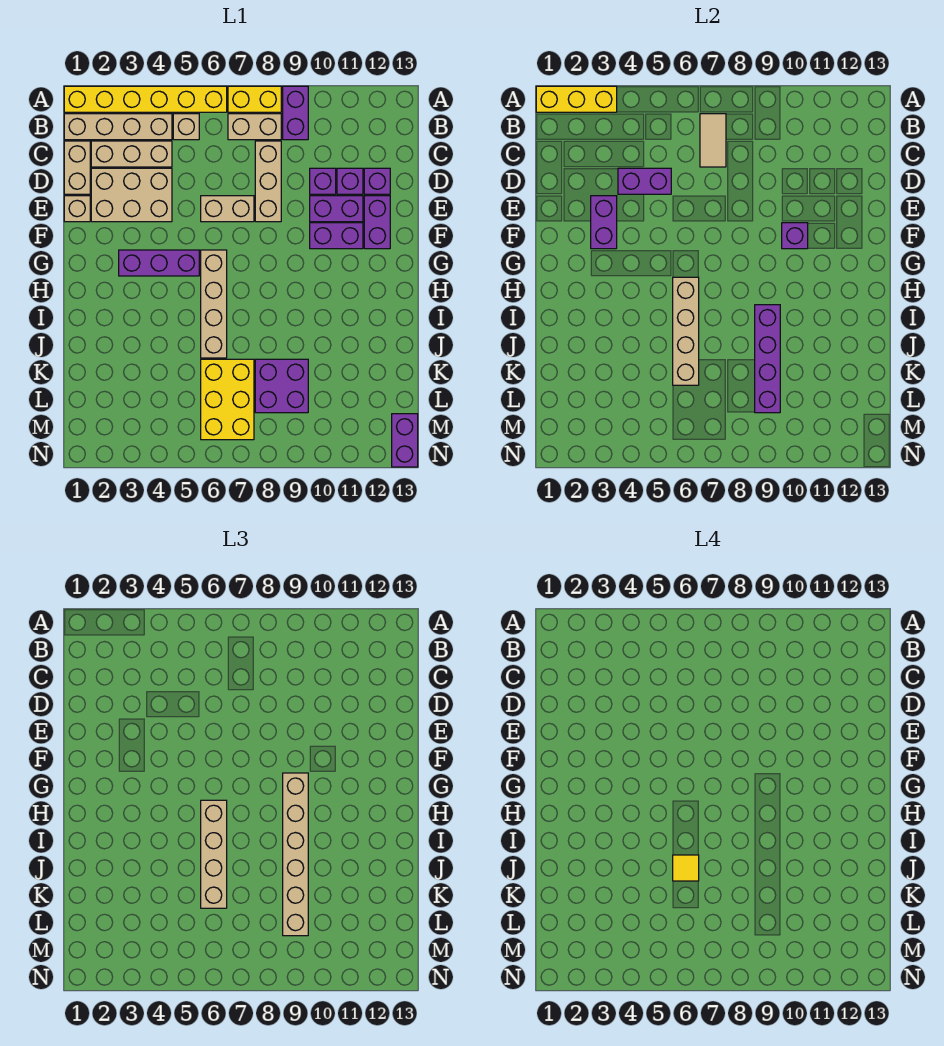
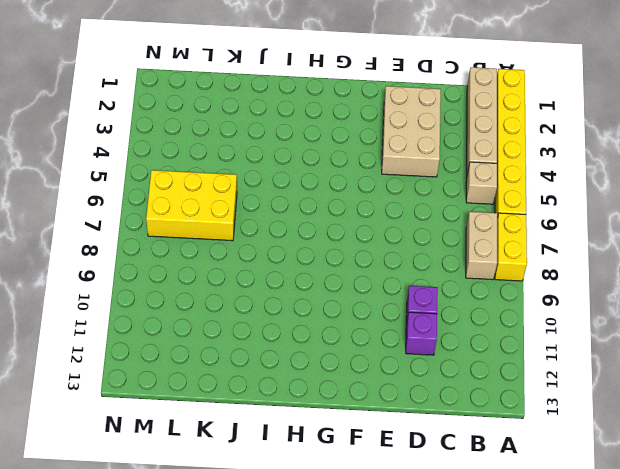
none -> purple 1x2 brick [283,86,308,140]
none -> tan 1x2 brick [64,141,90,194]
none -> tan 1x3 brick [91,141,172,167]
none -> tan 1x3 brick [255,141,281,222]

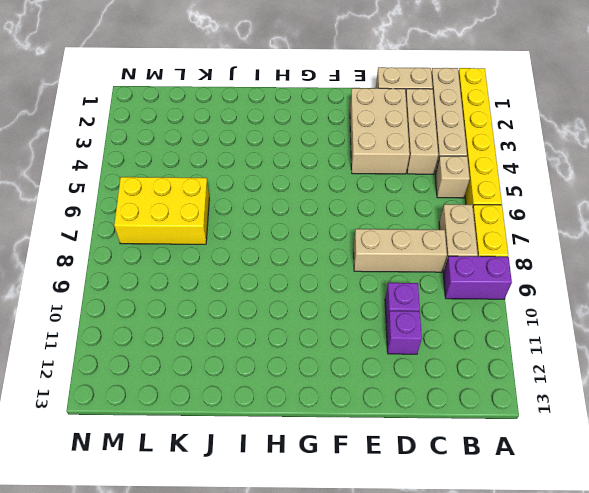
none -> purple 1x1 brick [364,168,390,194]
none -> tan 1x1 brick [64,196,90,222]
none -> tan 1x2 brick [201,196,254,222]
none -> purple 1x2 brick [310,196,363,222]

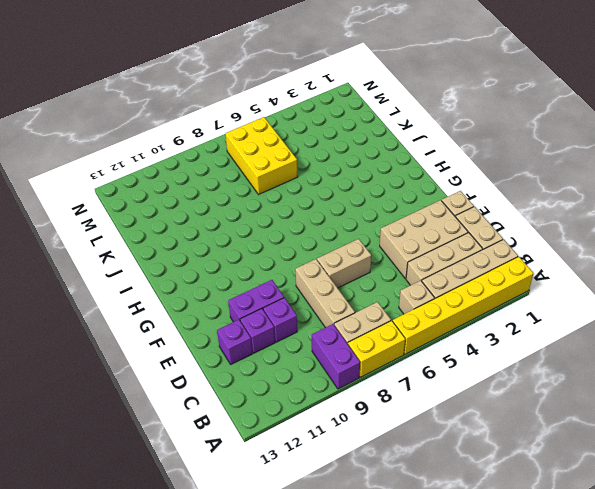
none -> purple 1x2 brick [364,196,390,249]
none -> purple 1x2 brick [310,223,363,249]
none -> purple 1x3 brick [119,250,199,276]
none -> tan 1x4 brick [201,250,227,358]

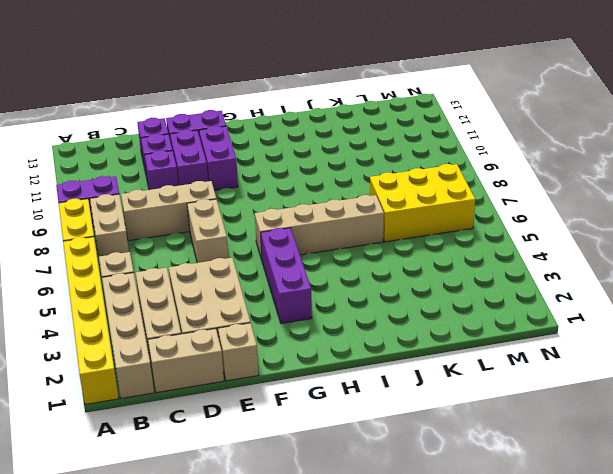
none -> purple 2x2 brick [255,359,308,413]
none -> purple 1x2 brick [392,414,418,467]
none -> yellow 1x3 brick [536,86,617,112]
none -> tan 1x2 tile [700,114,726,167]

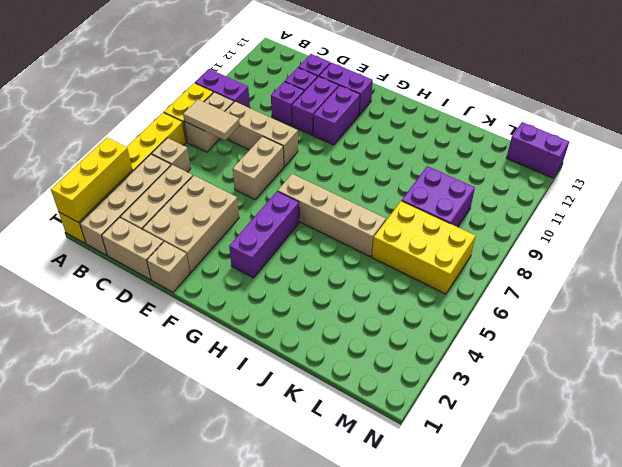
none -> purple 1x2 brick [618,168,671,194]
none -> purple 1x2 brick [591,196,617,249]
none -> purple 1x1 brick [782,223,808,249]
none -> tan 1x4 brick [673,277,699,385]

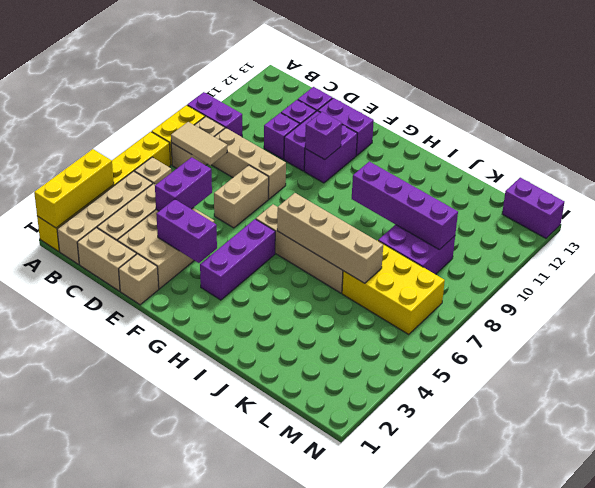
none -> tan 1x6 brick [283,773,308,936]
none -> tan 1x4 brick [201,800,227,908]
none -> yellow 1x1 tile [673,855,699,881]

